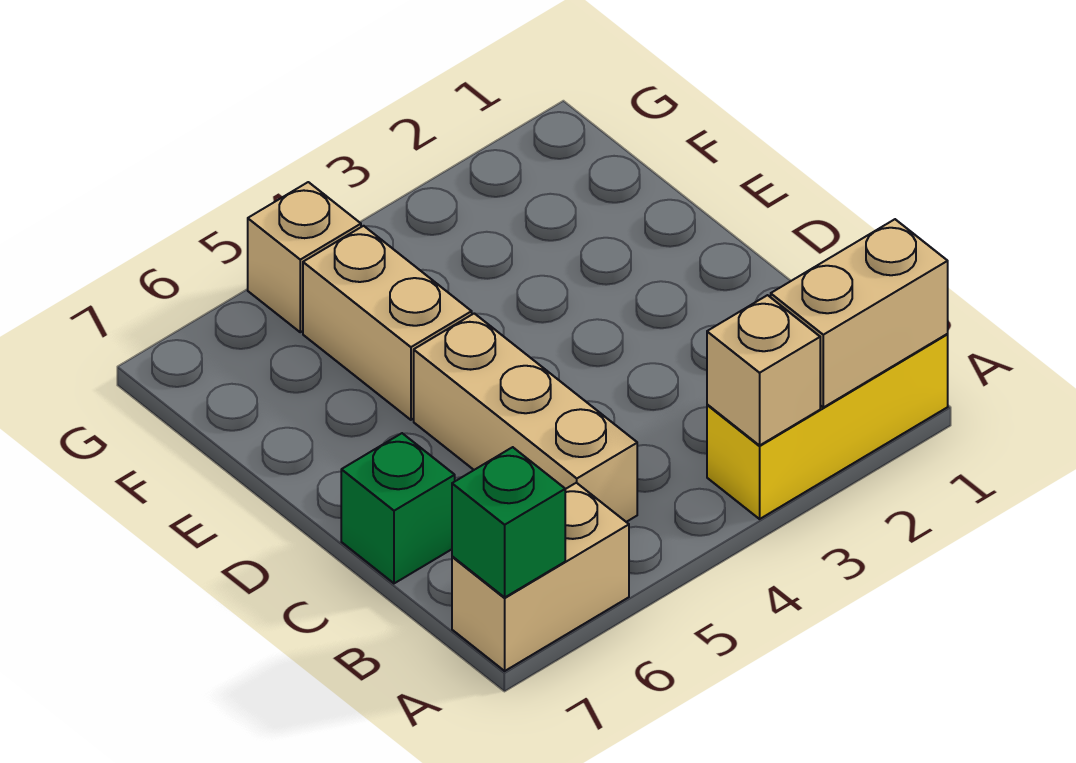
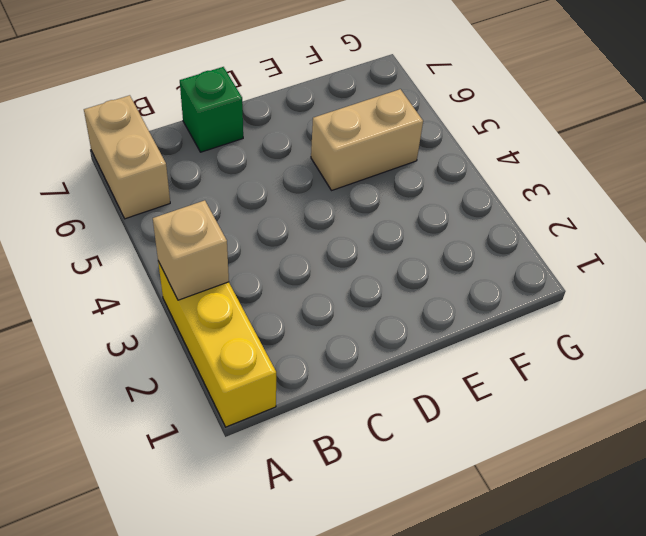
none -> tan 1x3 brick [414,313,637,522]
none -> tan 1x1 brick [248,182,361,332]

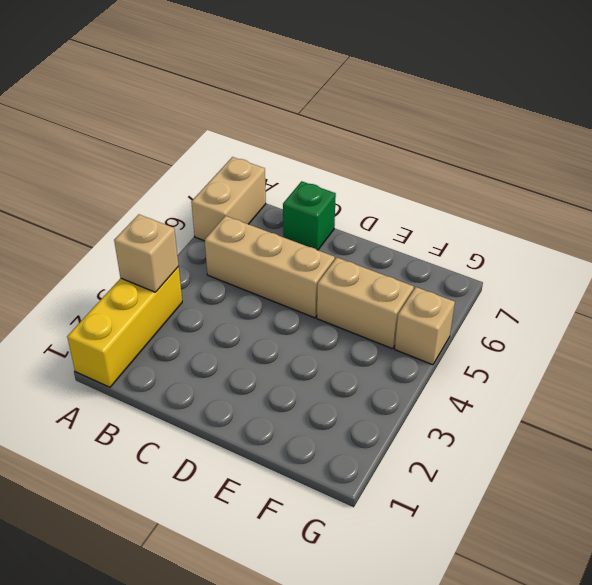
none -> tan 1x2 brick [771,219,948,407]
none -> green 1x1 brick [452,447,565,597]

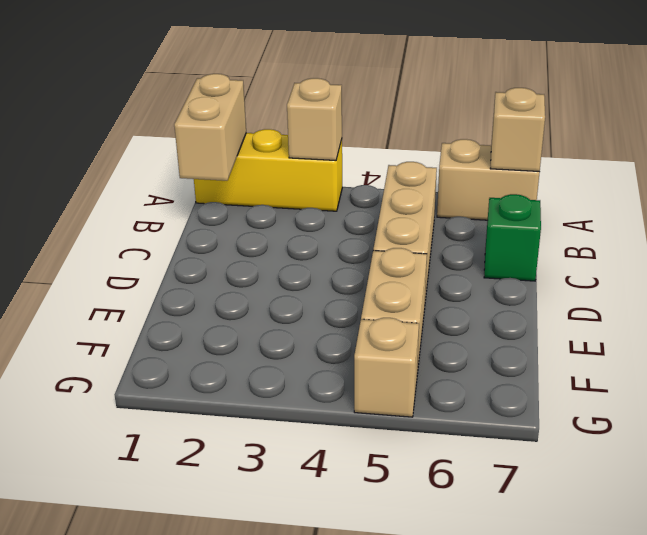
tan 1x2 brick [174,74,246,181] -> tan 1x2 brick turned to [771,219,948,407]
tan 1x1 brick [490,88,545,172] -> green 1x1 brick [452,447,565,597]

